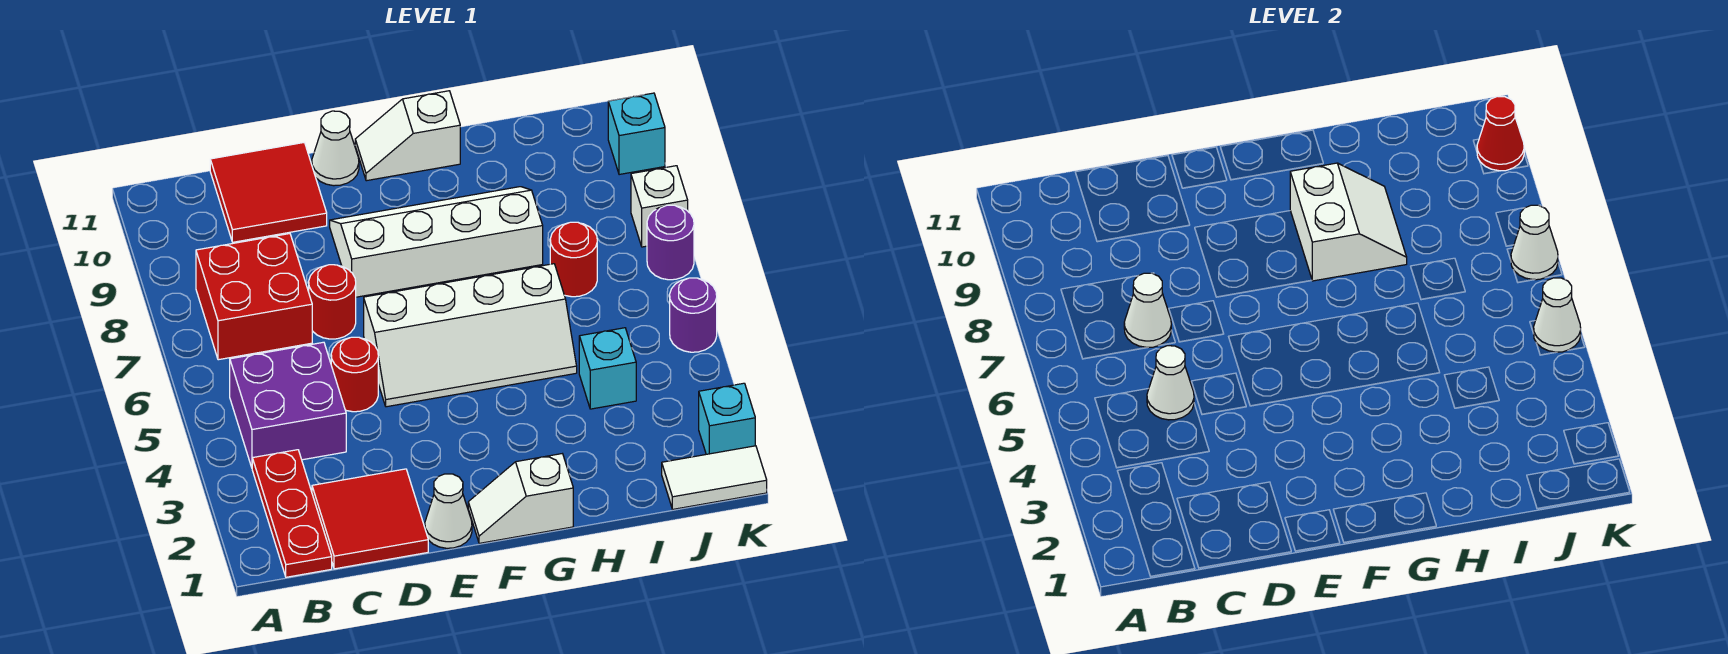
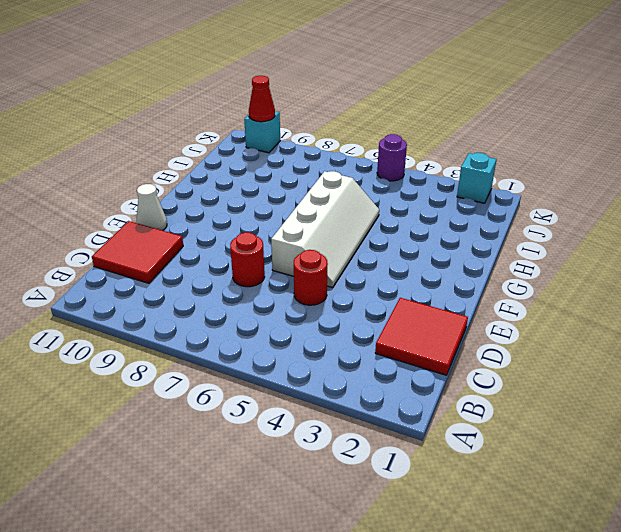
none -> red 1x3 plate [252,450,332,577]
none -> purple 2x2 brick [230,342,346,467]
none -> red 2x2 brick [196,234,312,360]

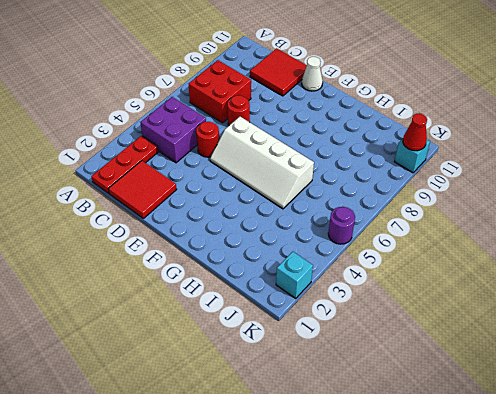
none -> white 1x1 cone [425,474,472,548]
none -> white 2x4 slope [330,187,543,297]
none -> white 1x2 slope [468,454,573,543]

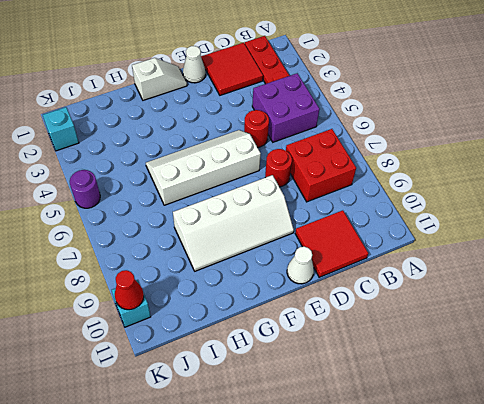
none -> white 1x2 slope [355,91,460,181]
none -> cyan 1x1 brick [579,328,636,409]
none -> red 1x1 round brick [550,222,597,297]

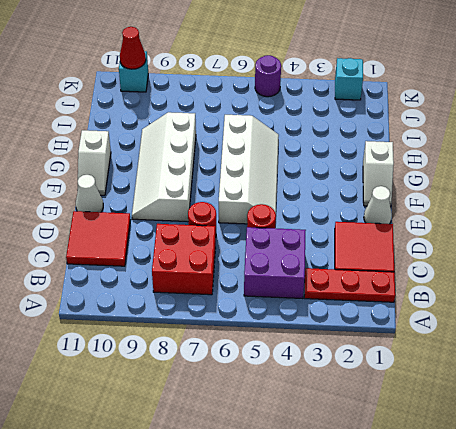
none -> cyan 1x1 brick [579,328,636,409]
none -> red 1x1 round brick [550,222,597,297]
none -> white 1x2 tile [662,446,767,509]

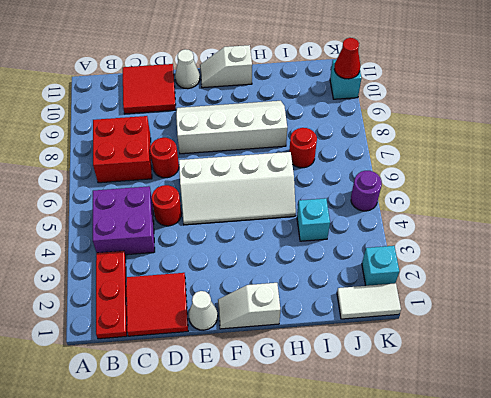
none -> purple 1x1 round brick [647,205,694,280]
none -> white 1x1 brick [631,166,688,247]
none -> white 1x1 cone [1147,346,1194,420]

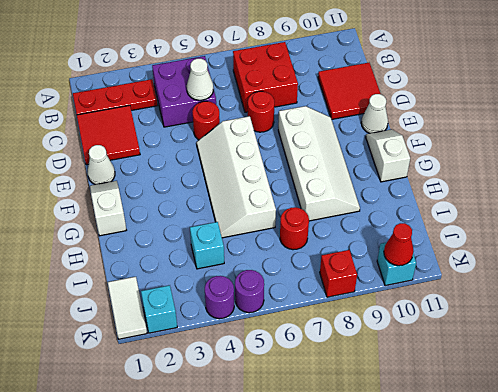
purple 1x1 round brick [205,276,234,319] -> purple 1x1 round brick moved to [647,205,694,280]
red 1x1 brick [320,250,357,297] -> white 1x1 brick [631,166,688,247]
none -> white 1x1 cone [1124,273,1171,348]
none -> white 2x2 slope [1290,163,1407,281]
none -> white 1x1 cone [1533,278,1581,352]

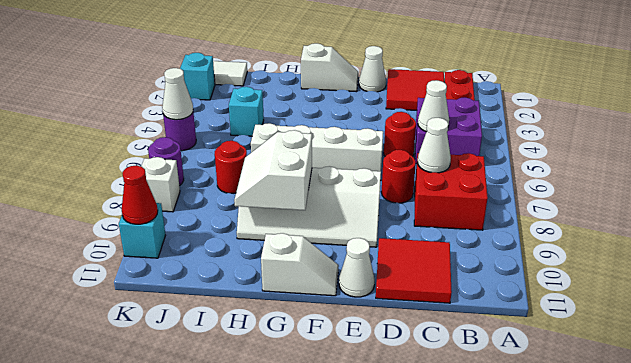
none -> white 1x1 cone [1511,205,1558,280]

